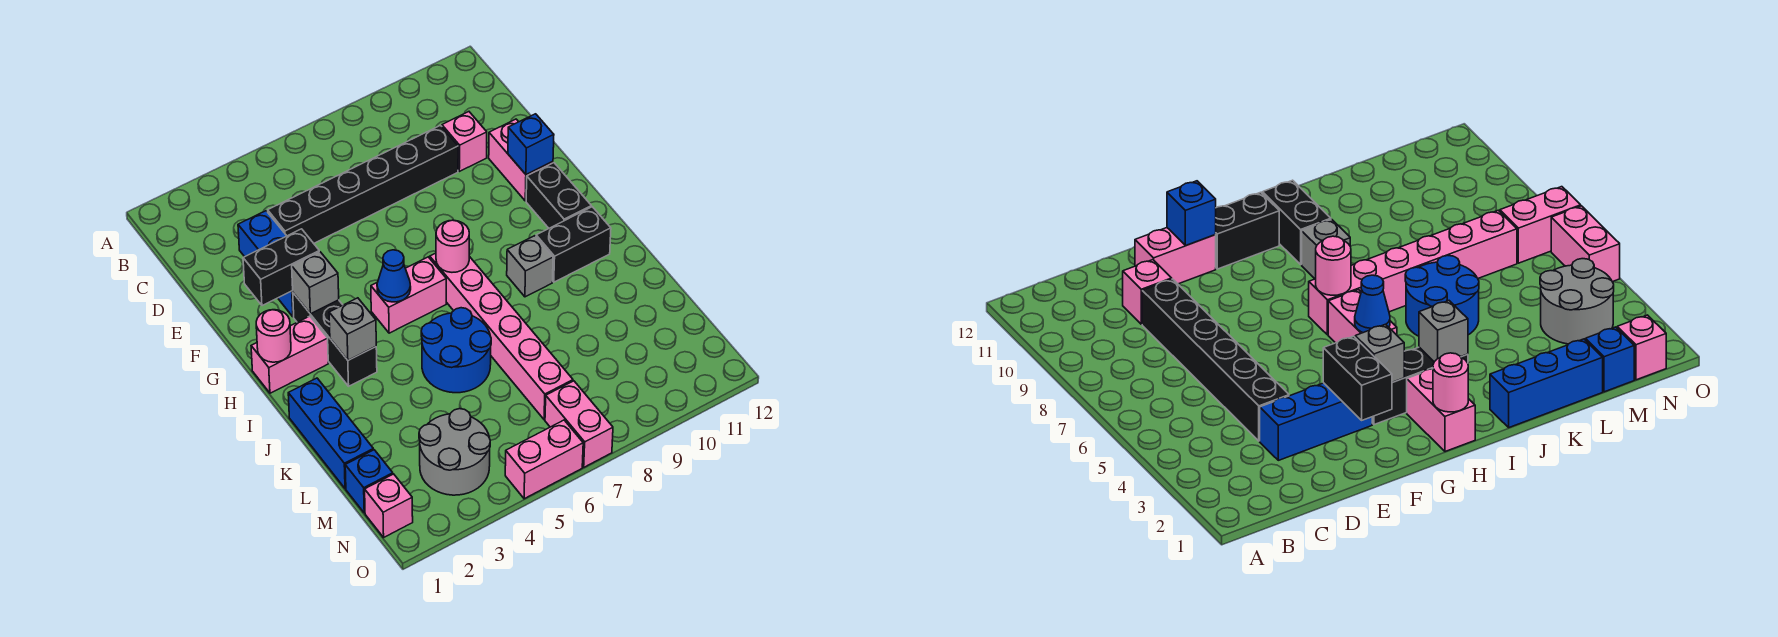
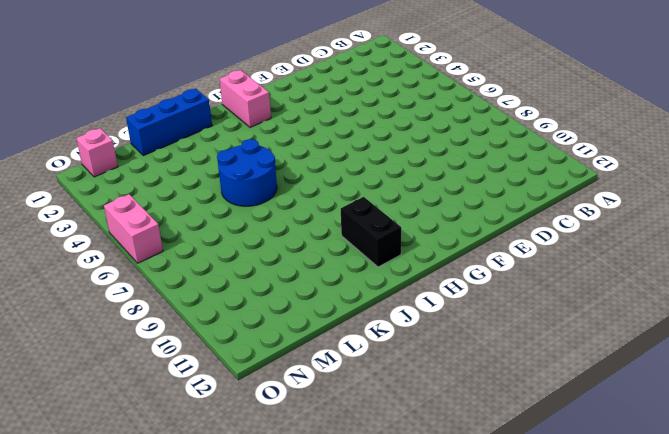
none -> blue 1x3 brick [238,211,294,317]
none -> black 1x6 brick [268,125,458,243]
none -> pink 1x1 brick [442,112,487,171]

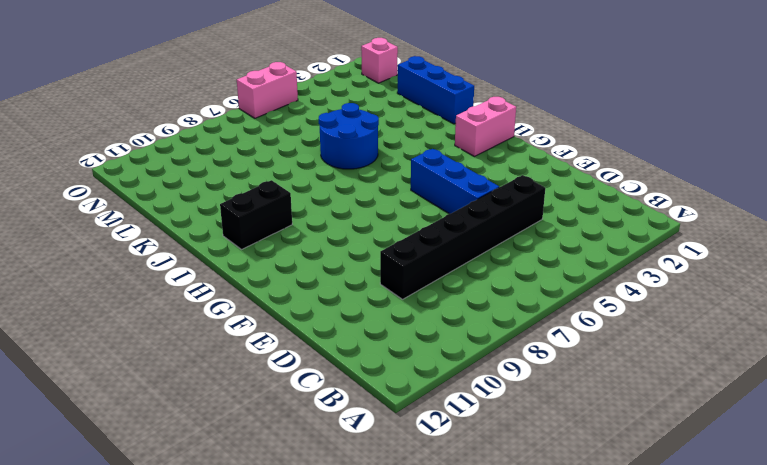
blue 1x3 brick [411,149,499,214] -> blue 1x3 brick moved to [238,211,294,317]
none -> pink 1x1 brick [442,112,487,171]
none -> pink 1x2 brick [489,119,553,201]
none -> black 1x3 brick [293,293,377,386]

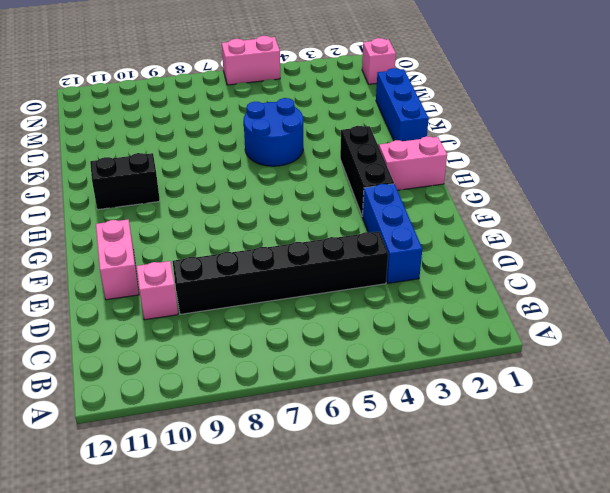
none -> black 1x2 brick [526,163,591,228]
none -> pink 1x2 brick [371,257,446,333]
none -> pink 1x6 brick [430,253,573,420]

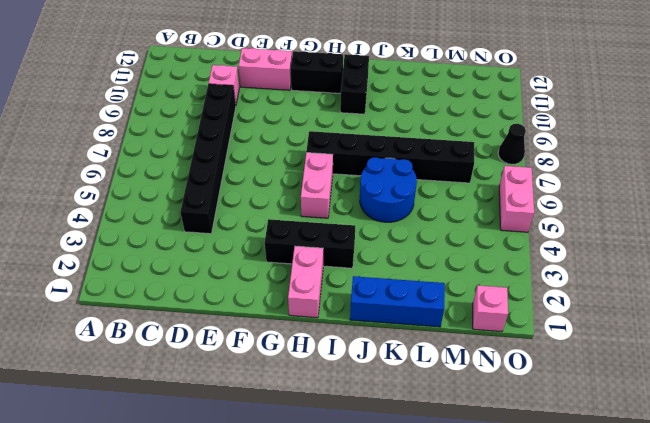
black 1x6 brick [306,131,474,183] -> pink 1x6 brick [430,253,573,420]
black 1x1 cone [498,124,526,164] -> none
none -> blue 1x3 brick [238,211,294,317]
none -> grey 1x1 brick [507,236,553,297]
none -> blue 1x1 brick [345,450,393,513]

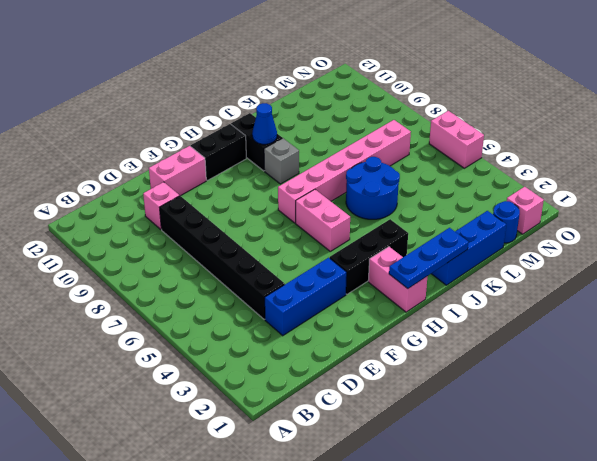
blue 1x3 plate [389,228,469,289] -> pink 1x1 round brick [256,310,291,362]
blue 1x1 cone [252,103,277,144] -> blue 1x1 cone moved to [377,250,411,302]
blue 1x1 round brick [493,201,520,243] -> blue 1x1 brick [345,450,393,513]
none -> grey 2x2 round brick [419,409,490,495]
none -> pink 1x2 brick [545,381,613,467]
none -> black 1x2 brick [243,229,319,306]

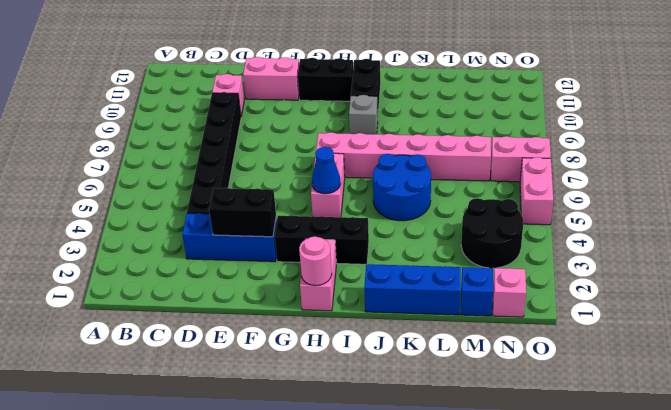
black 1x2 brick [209,188,276,237] -> black 1x2 brick turned to [243,229,319,306]
black 2x2 round brick [461,198,523,268] -> grey 2x2 round brick [419,409,490,495]
none -> blue 1x1 brick [508,114,554,174]
none -> grey 1x1 brick [292,252,339,314]
none -> pink 1x1 round brick [436,220,469,272]

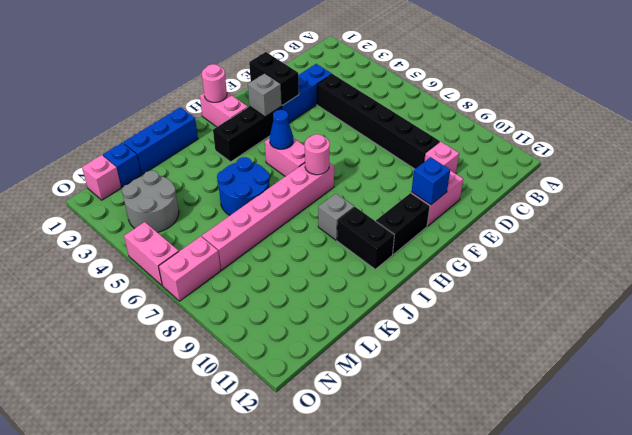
none -> grey 1x1 brick [329,298,376,360]

